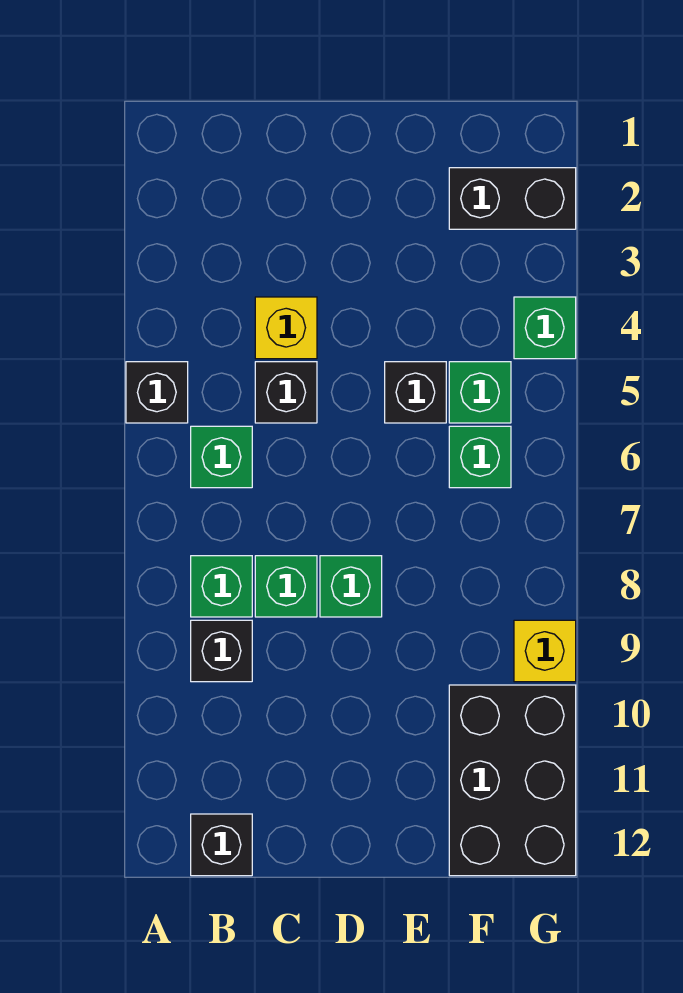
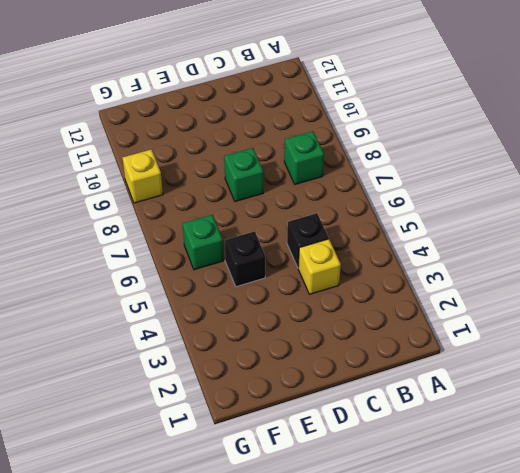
none -> black 1x1 brick [126,362,188,423]
none -> green 1x1 brick [191,426,252,488]
none -> black 1x1 brick [191,620,252,682]

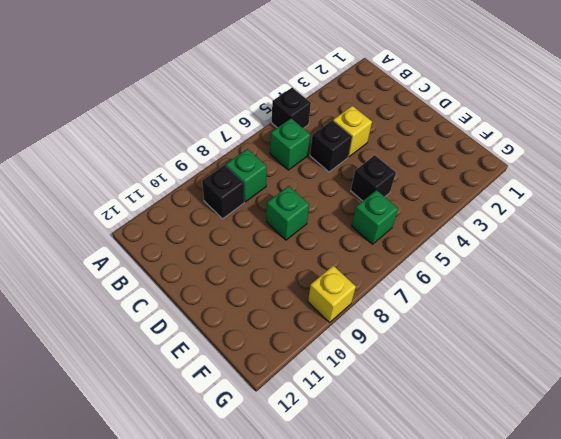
none -> black 1x1 brick [191,814,252,876]
none -> green 1x1 brick [255,556,317,617]
none -> black 1x2 brick [449,168,576,229]

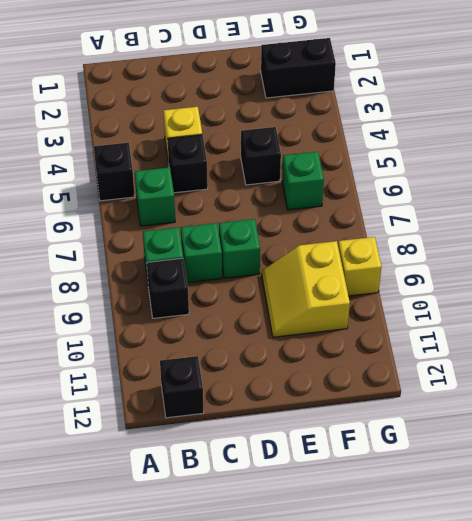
yellow 2x2 slope [262,241,350,337] -> black 2x3 brick [449,685,576,876]
none -> green 1x1 brick [449,362,511,423]
none -> green 1x1 brick [514,297,576,359]

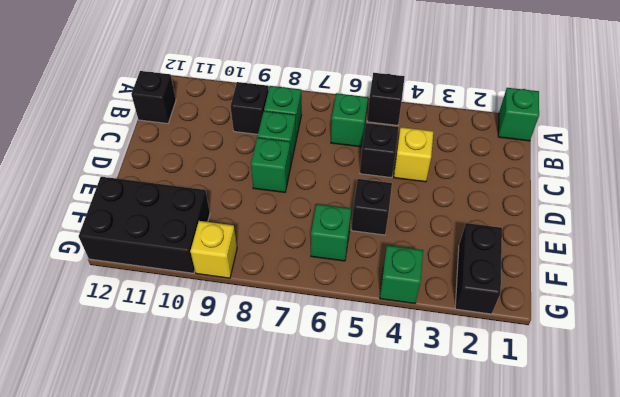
green 1x1 brick [498,88,539,141] -> green 1x1 brick moved to [449,362,511,423]

